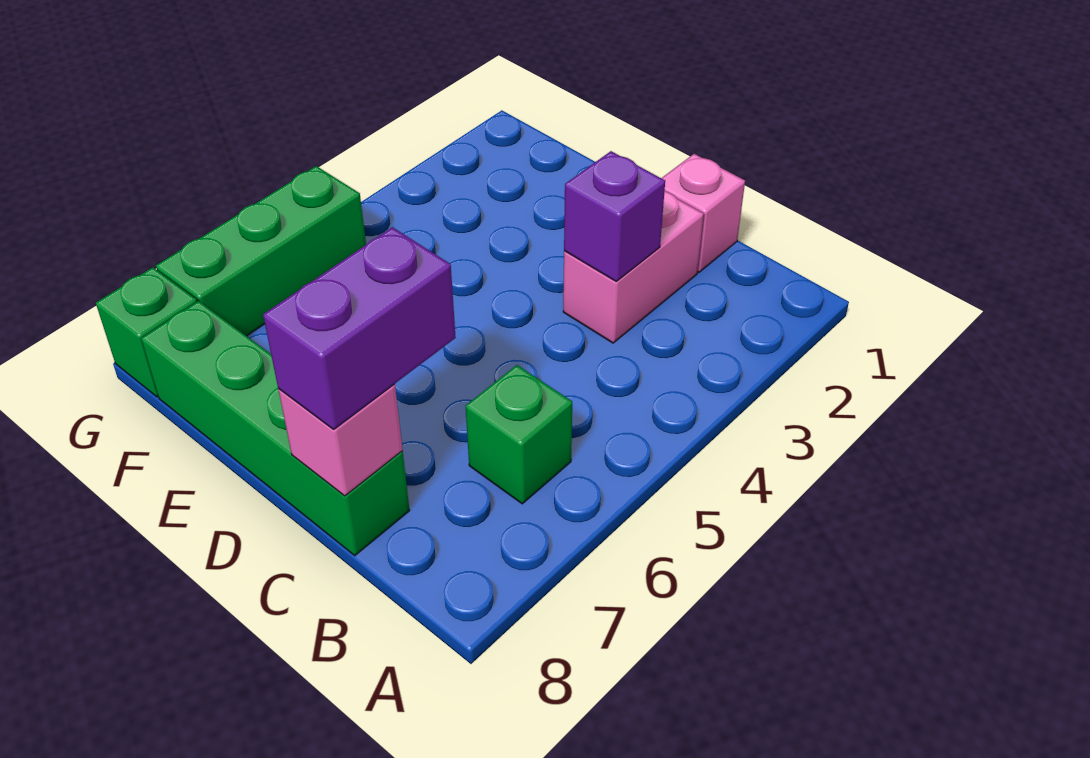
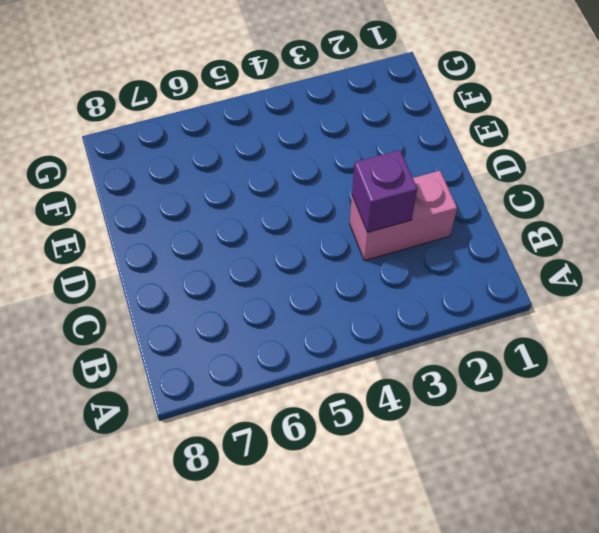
none -> green 1x1 brick [466,365,572,504]
none -> pink 1x1 brick [661,154,745,272]

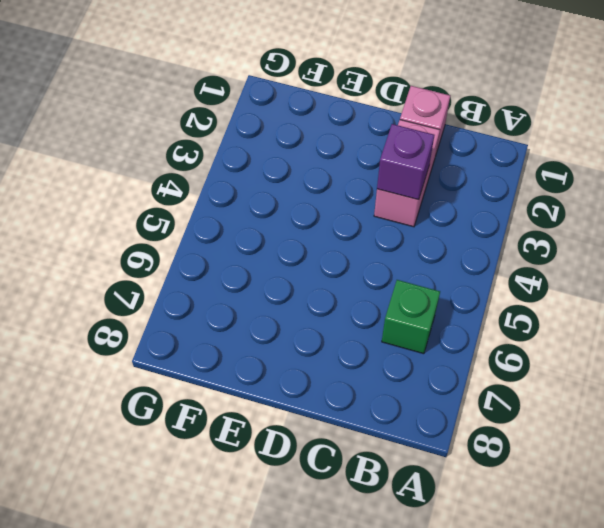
none -> green 1x4 brick [141,301,410,556]
none -> green 1x3 brick [156,166,366,336]

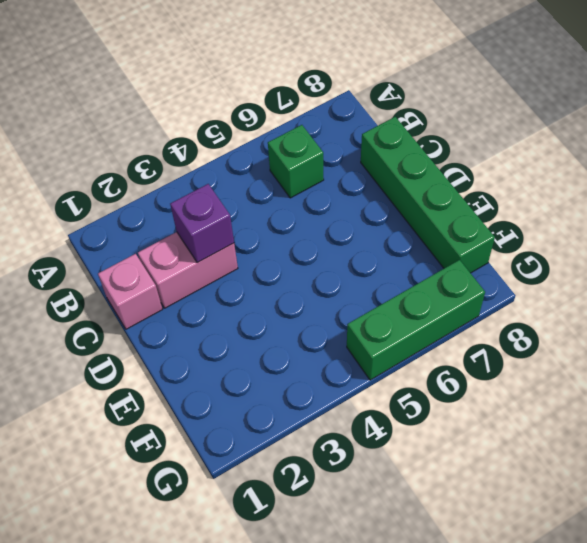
none -> green 1x1 brick [96,267,197,397]
none -> pink 1x1 brick [278,384,403,496]

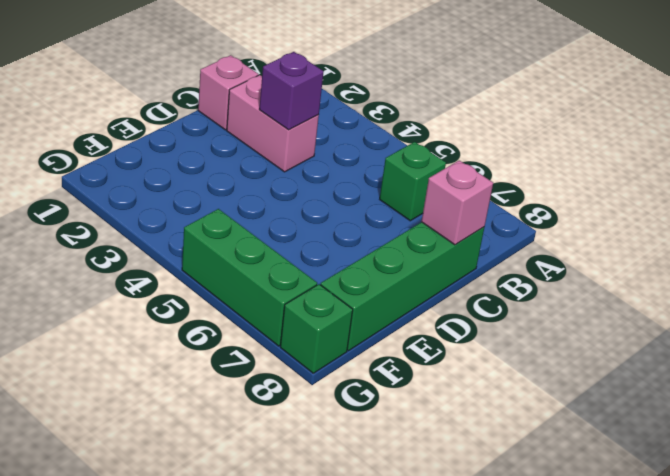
none -> purple 1x2 brick [263,227,456,429]

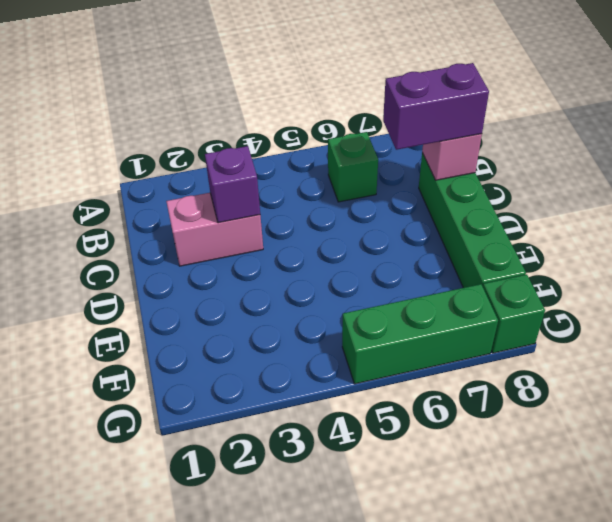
none -> pink 1x1 brick [661,154,745,272]

